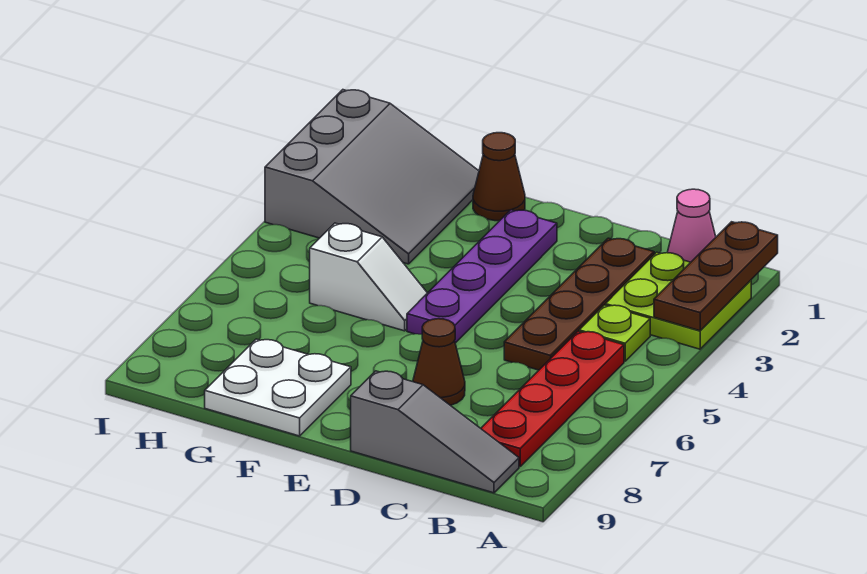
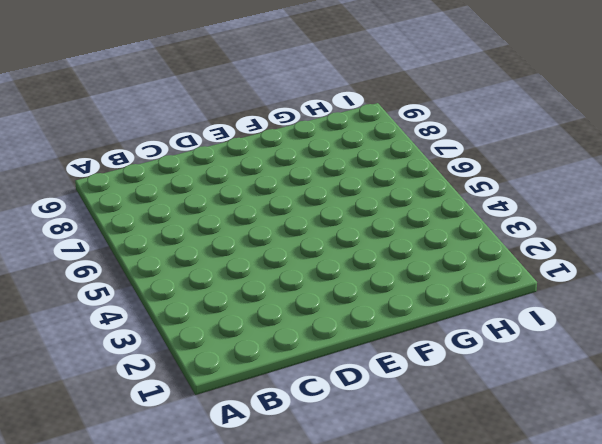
none -> lime 2x2 plate [605,252,751,349]
none -> pink 1x1 cone [668,189,716,262]
none -> lime 1x1 plate [579,305,650,361]

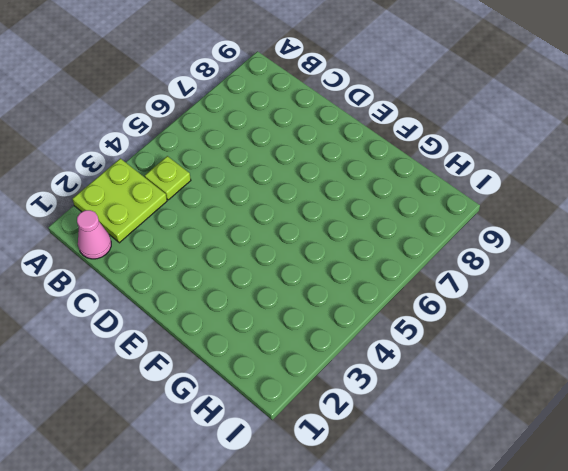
none -> red 1x4 plate [481,331,624,466]
none -> grey 1x3 slope [351,371,519,493]
none -> brown 1x4 plate [504,238,654,370]

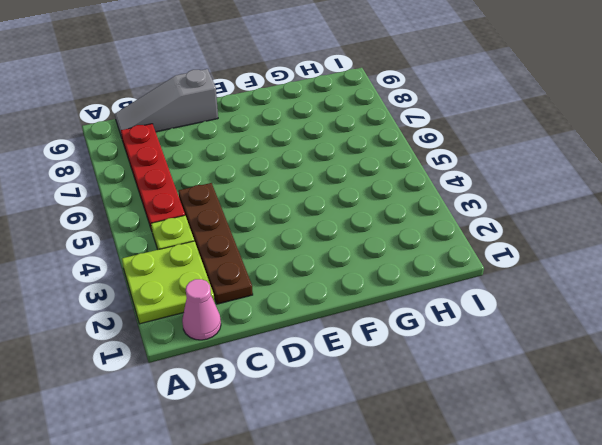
none -> brown 1x1 cone [413,319,465,405]
none -> purple 1x4 plate [407,210,557,343]
none -> brown 1x1 cone [473,133,525,221]

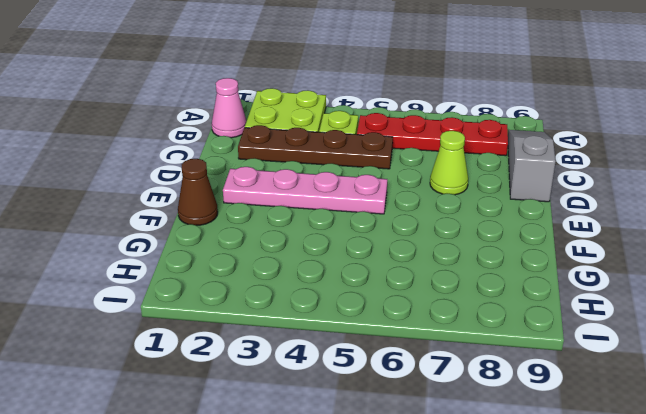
lime 1x1 cone [430,131,468,195] -> brown 1x1 cone [413,319,465,405]
pink 1x4 plate [223,167,387,214] -> purple 1x4 plate [407,210,557,343]
none -> white 1x2 slope [310,223,427,331]
none -> white 2x2 plate [205,339,351,436]
none -> grey 3x3 slope [265,90,479,264]

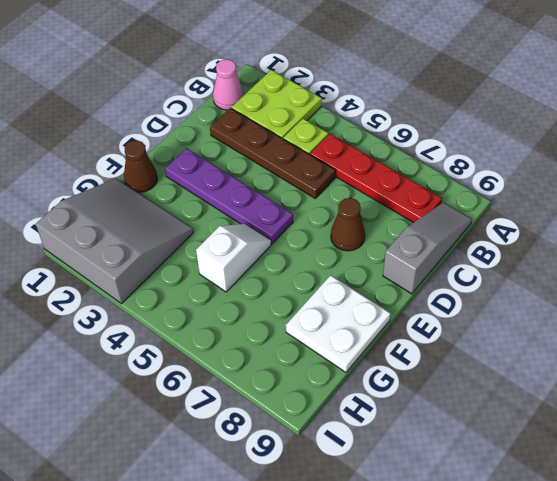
none -> brown 1x3 plate [654,222,778,331]

